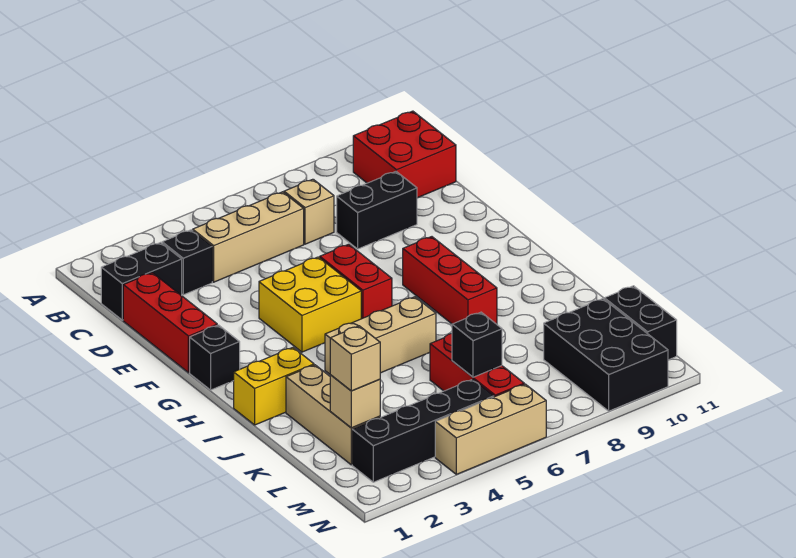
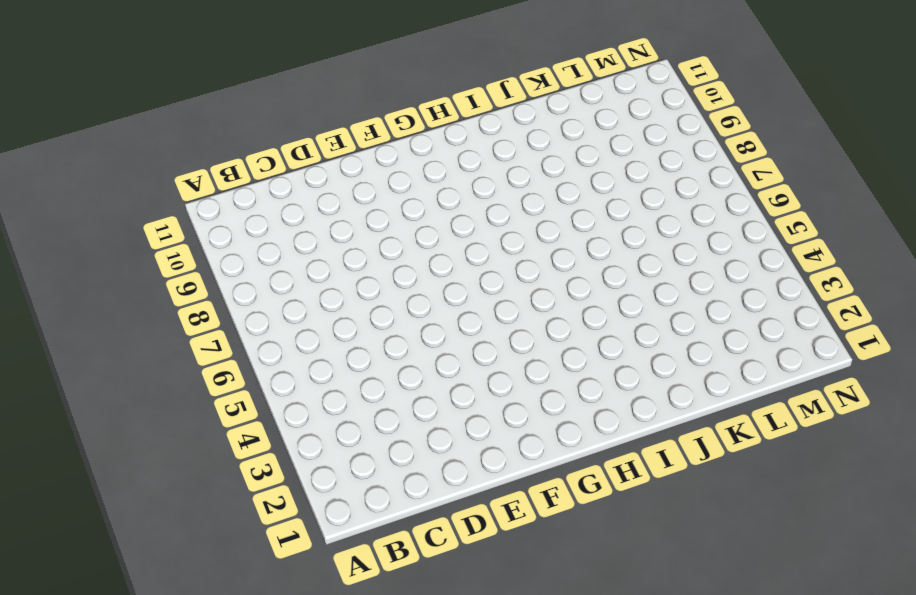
none -> red 2x2 brick [353,111,456,198]
none -> black 1x2 brick [101,242,182,320]
none -> black 1x1 brick [162,230,212,295]

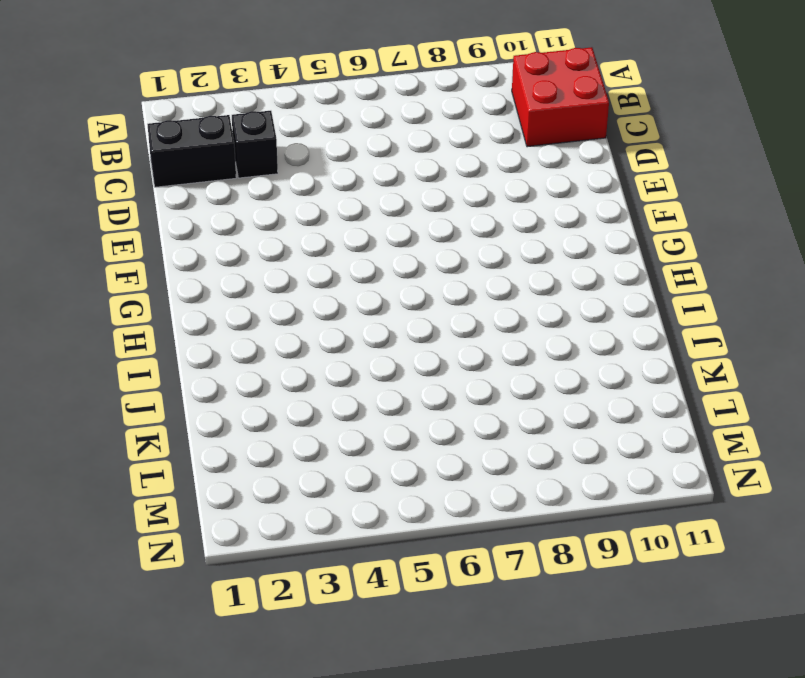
none -> tan 1x3 brick [193,192,304,282]
none -> tan 1x1 brick [284,179,334,244]
none -> red 1x3 brick [123,273,217,373]

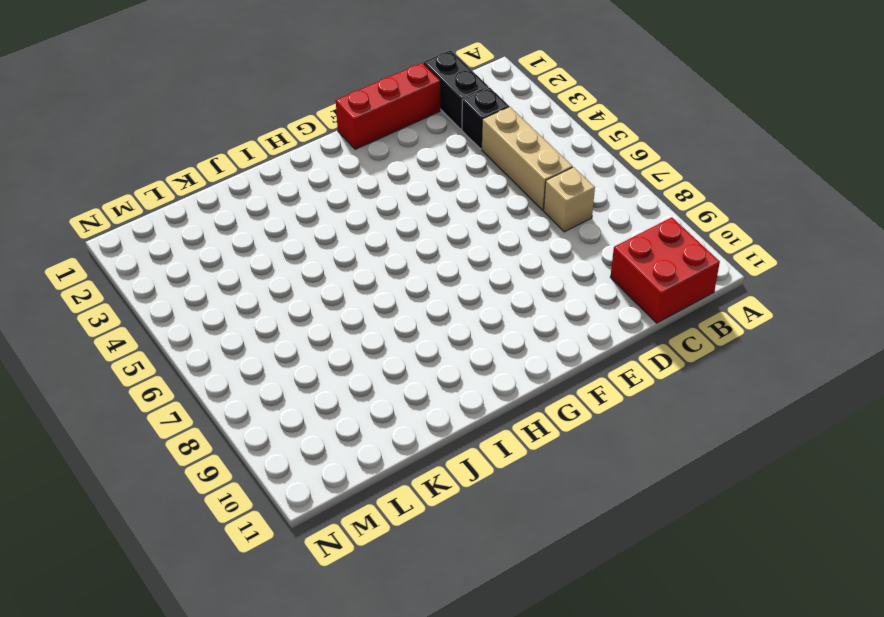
none -> black 1x2 brick [337,172,417,249]
none -> yellow 2x2 brick [259,257,361,352]
none -> red 1x2 brick [320,244,392,319]

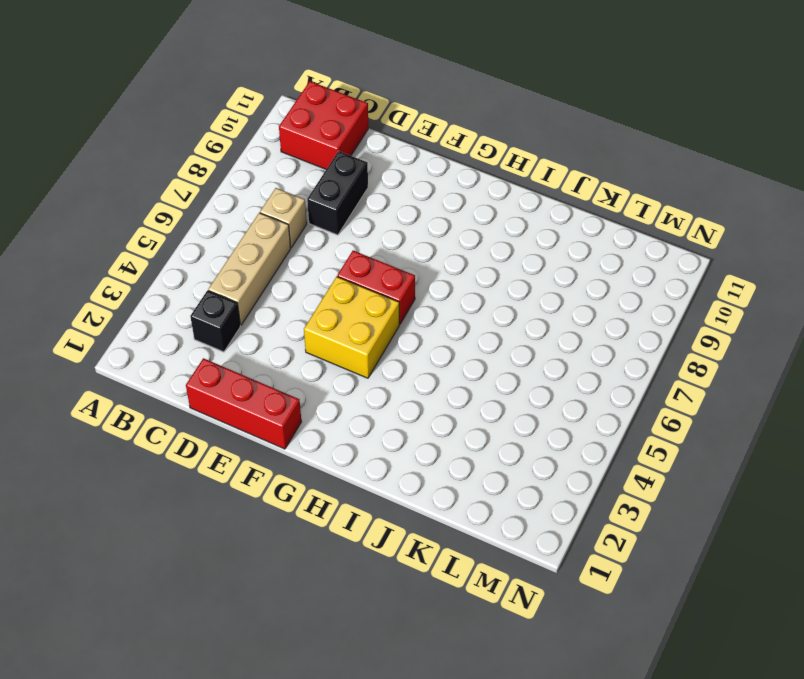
none -> black 1x2 brick [101,242,182,320]
none -> black 1x1 brick [190,325,240,390]
none -> red 1x3 brick [403,237,497,324]

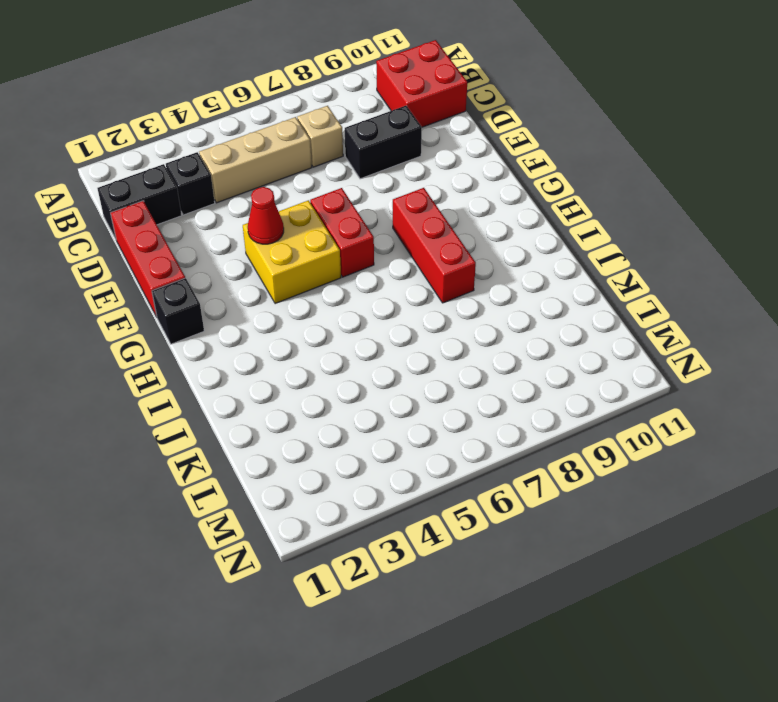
red 1x1 cone [248,187,284,244] -> none
none -> yellow 1x2 brick [234,348,314,425]
none -> tan 1x3 brick [325,297,436,374]
none -> tan 1x3 brick [286,365,380,465]

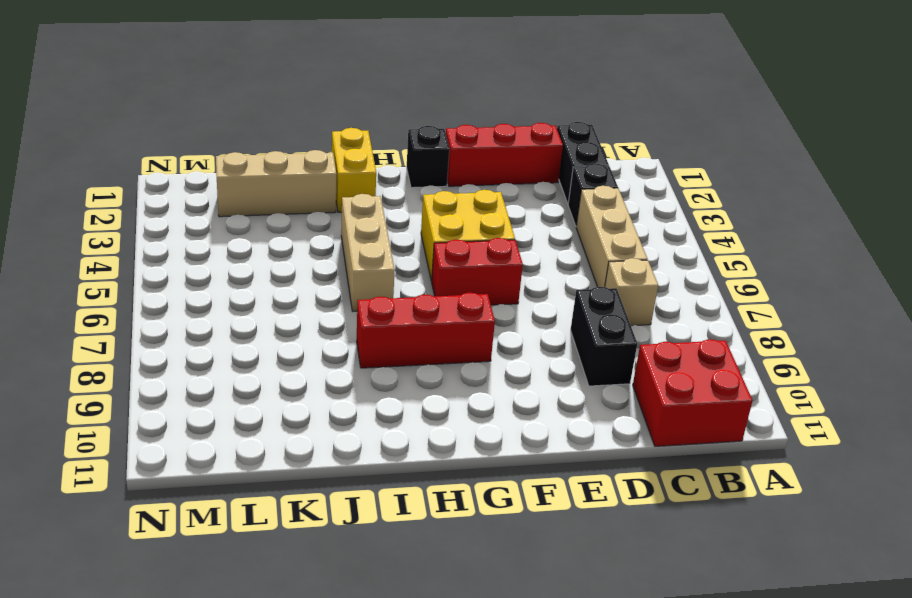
none -> red 1x3 brick [430,334,524,397]
none -> black 2x3 brick [544,299,668,411]
none -> black 1x2 brick [604,286,677,360]

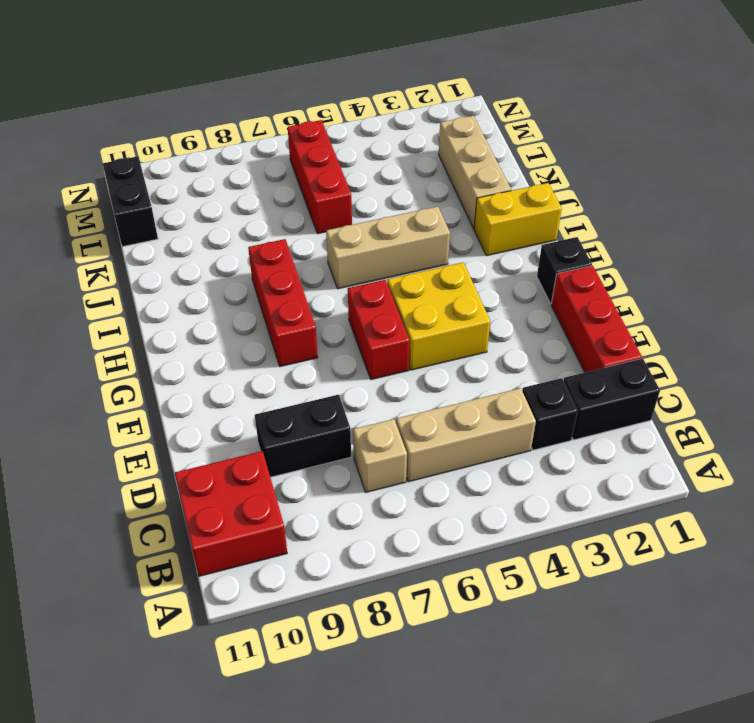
none -> black 2x3 brick [544,299,668,411]
none -> black 1x4 brick [352,379,494,482]
none -> tan 1x3 brick [435,384,546,474]

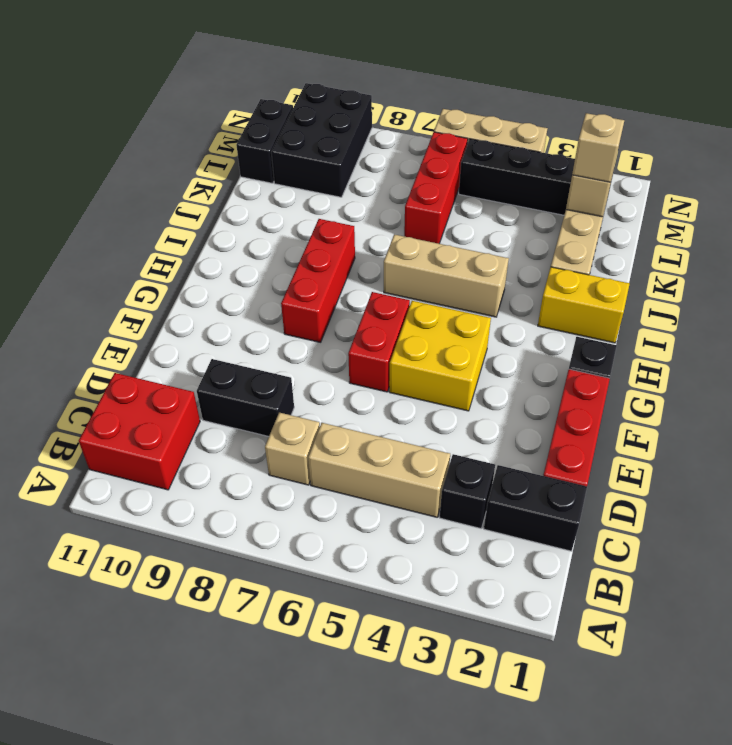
none -> black 1x1 brick [452,312,502,377]

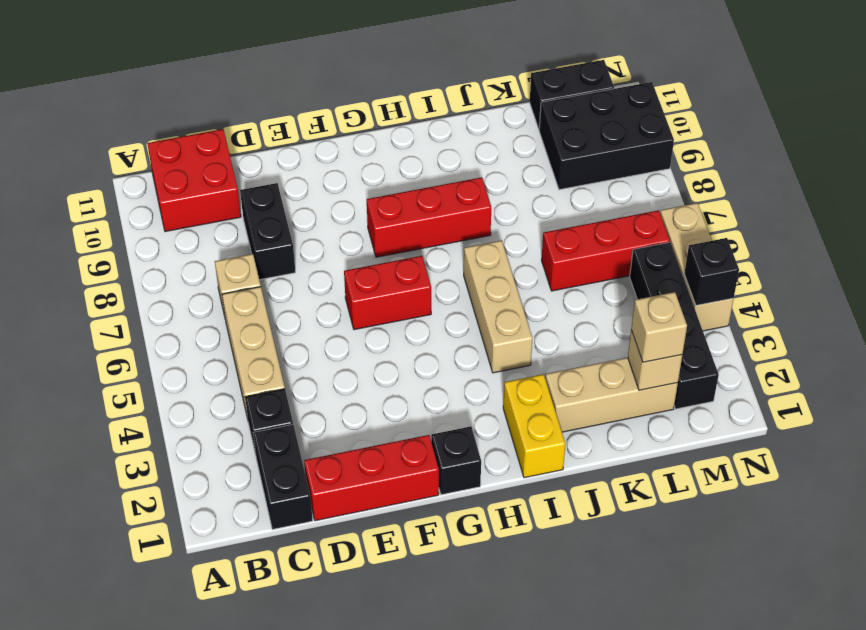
black 1x1 brick [684,238,739,306] -> black 1x1 brick moved to [452,312,502,377]
none -> yellow 2x2 brick [259,257,361,352]

